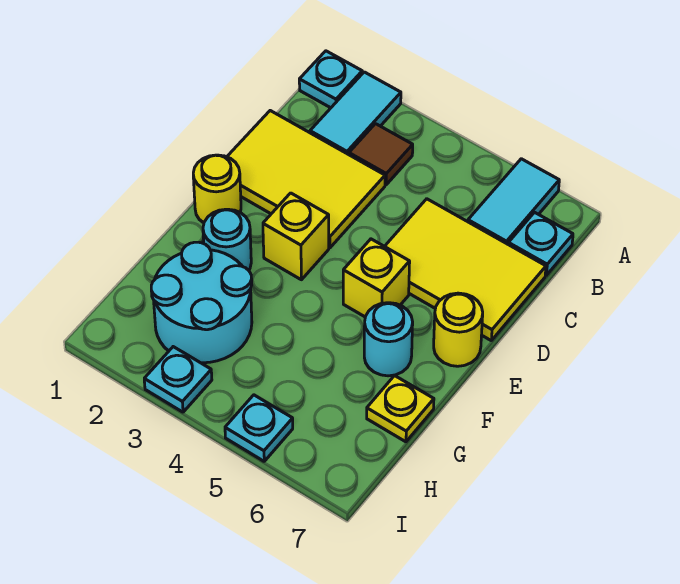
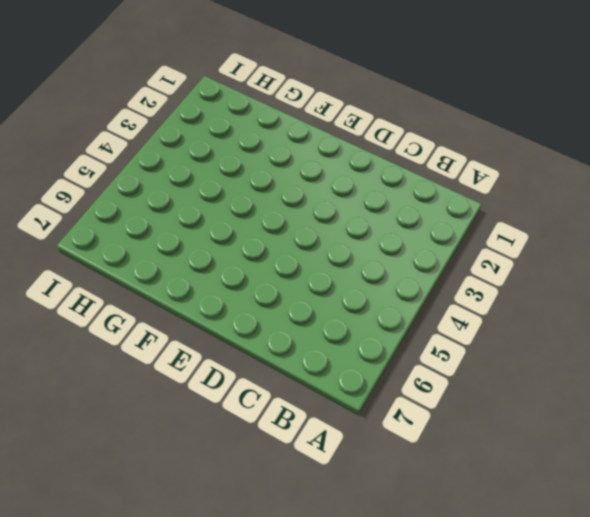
none -> cyan 1x1 plate [299,51,362,108]
none -> cyan 1x2 tile [310,72,401,155]
none -> cyan 1x2 tile [468,159,559,244]

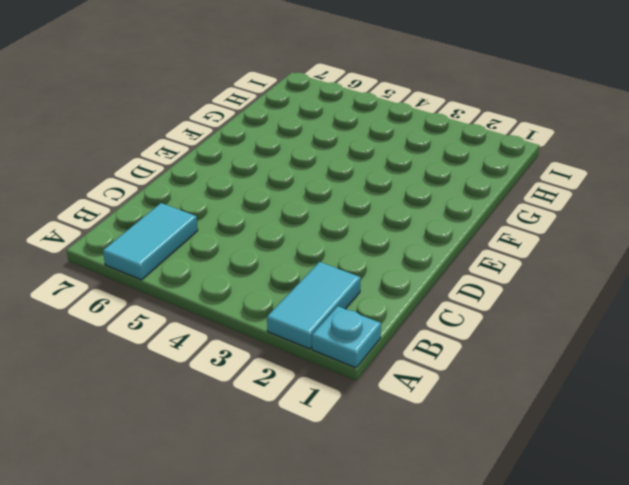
none -> brown 1x1 tile [349,124,413,185]
none -> cyan 1x1 plate [508,212,573,275]
none -> yellow 2x3 tile [227,111,385,248]

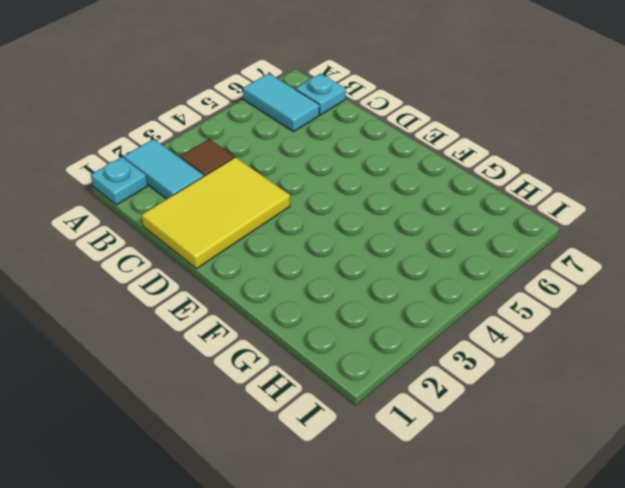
none -> yellow 2x3 tile [385,199,546,340]
none -> yellow 1x1 round brick [193,155,241,223]
none -> yellow 1x1 brick [263,193,329,280]

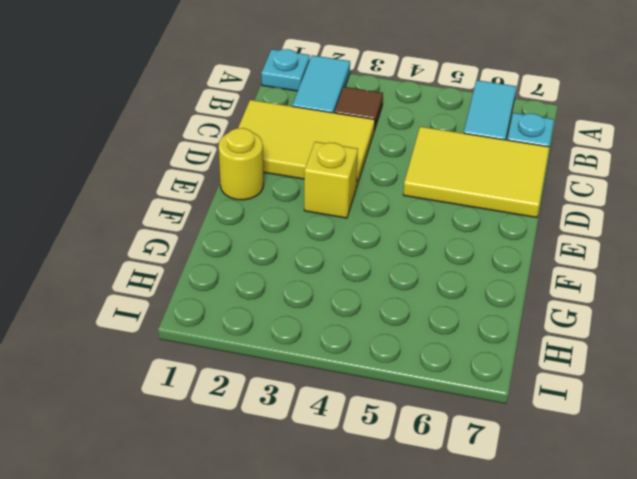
none -> yellow 1x1 brick [343,239,410,317]
none -> yellow 1x1 round brick [434,293,483,366]
none -> cyan 1x1 round brick [203,209,251,270]

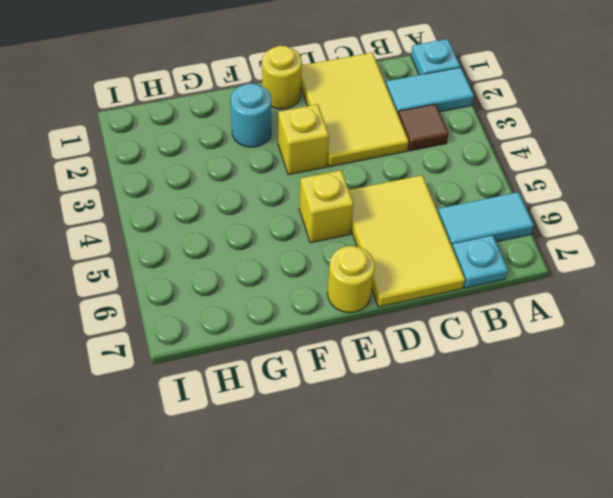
none -> cyan 1x1 round brick [364,303,413,376]
none -> cyan 2x2 round brick [151,242,252,363]
none -> yellow 1x1 plate [367,376,434,442]

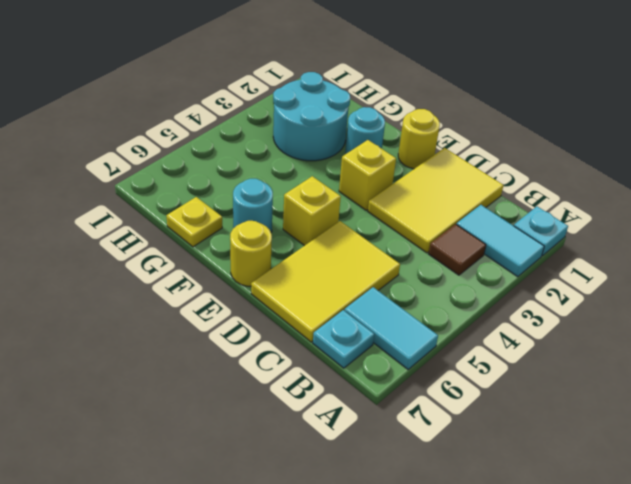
none -> cyan 1x1 plate [144,347,212,412]
none -> cyan 1x1 plate [225,395,293,461]

